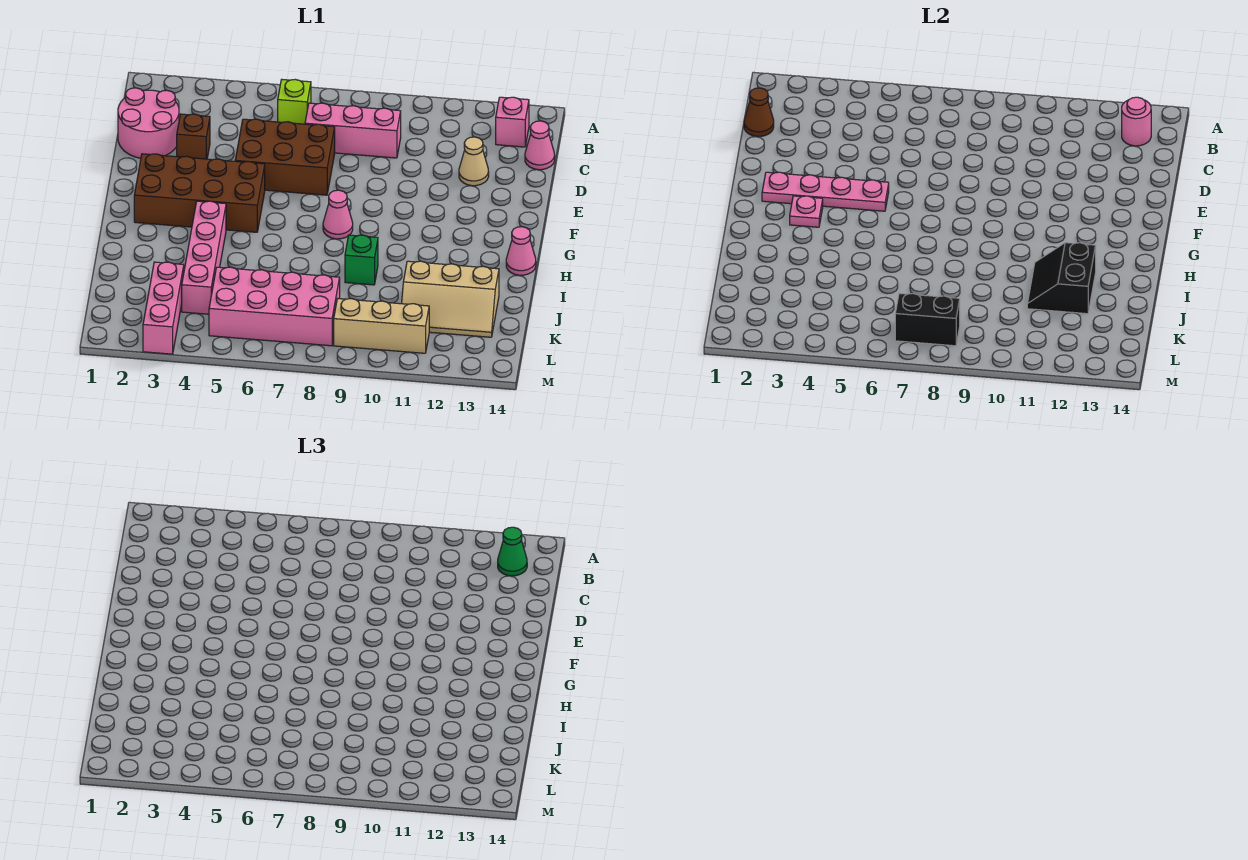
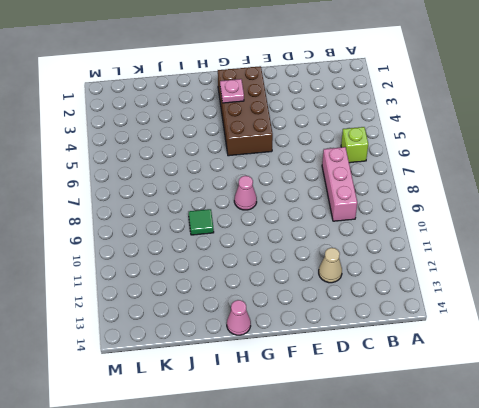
green 1x1 tile [189,209,214,235] -> green 1x1 brick [345,235,378,285]
none -> pink 1x1 brick [496,97,529,147]
none -> pink 2x2 round brick [118,88,179,158]
none -> pink 1x1 cone [525,121,555,170]

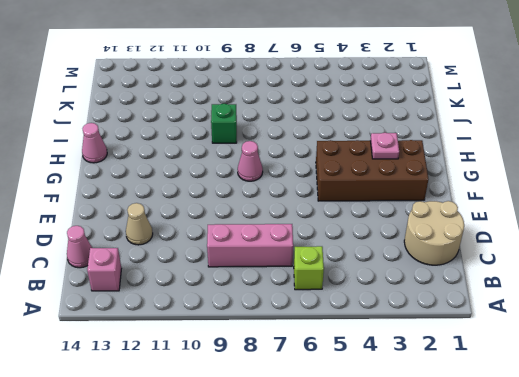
tan 2x2 round brick [404,201,464,265] -> pink 2x2 round brick [118,88,179,158]
none -> brown 1x1 brick [177,114,210,159]
none -> brown 2x3 brick [235,119,335,195]
none -> pink 1x4 brick [182,201,226,314]

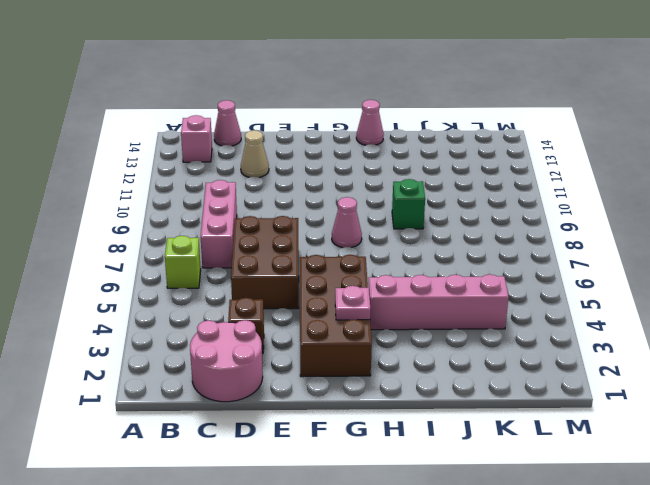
none -> tan 2x3 slope [402,261,499,337]
none -> pink 1x3 brick [143,262,184,354]
none -> pink 2x4 brick [209,267,340,346]

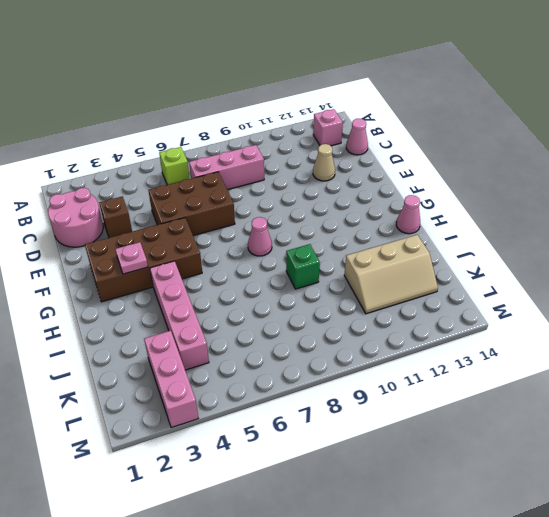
none -> pink 2x4 brick [209,267,340,346]
none -> tan 1x3 brick [334,299,429,353]
none -> pink 1x1 round brick [1122,97,1151,146]

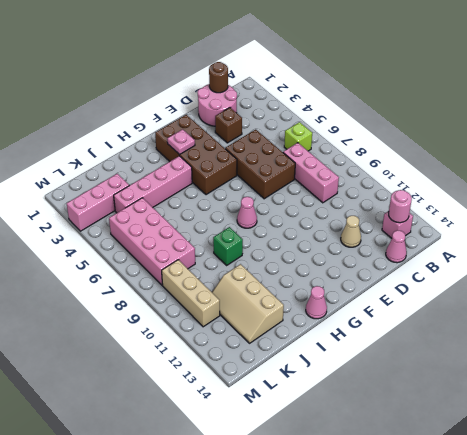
brown 1x1 round brick [209,62,228,93] -> brown 1x1 cone [744,88,774,137]
none -> pink 1x4 plate [762,172,889,211]
none -> black 2x2 slope [1027,243,1096,314]
none -> black 1x2 brick [895,293,960,346]

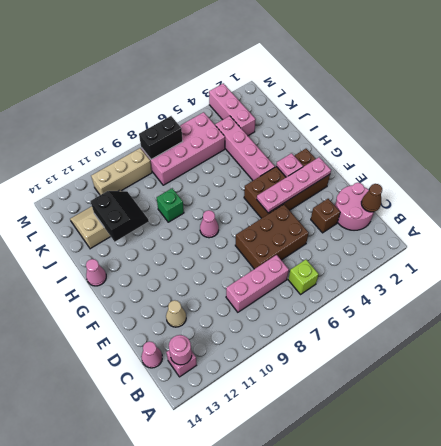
none -> green 1x1 cone [498,527,527,576]

